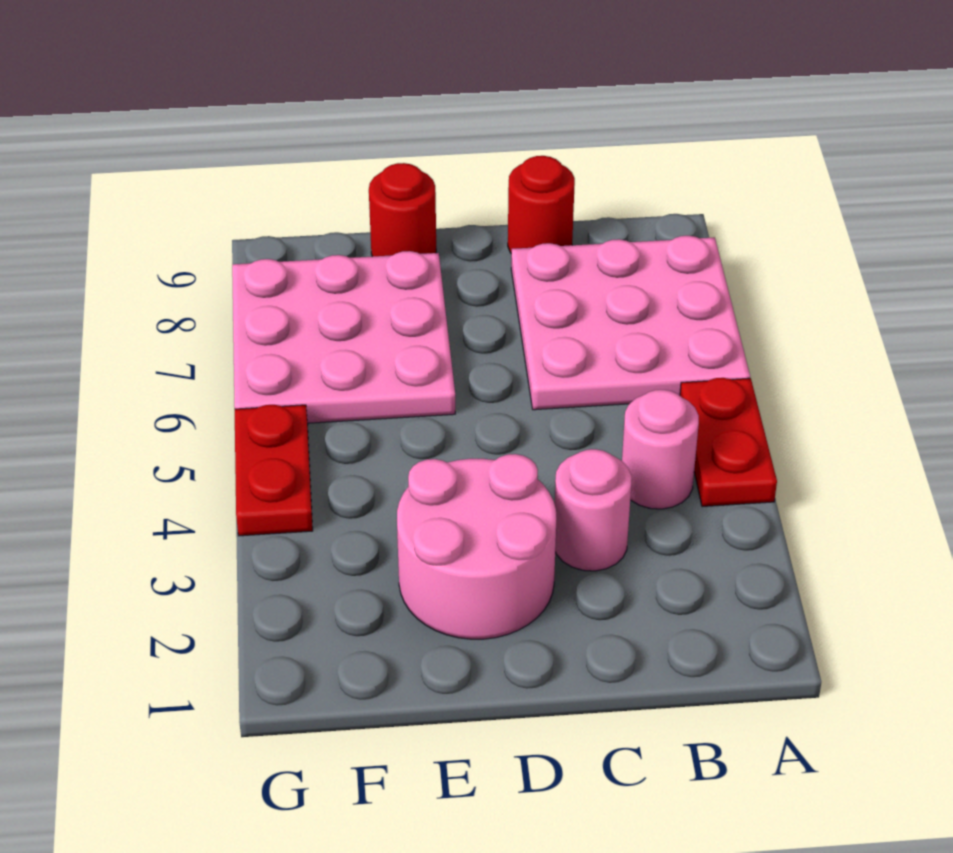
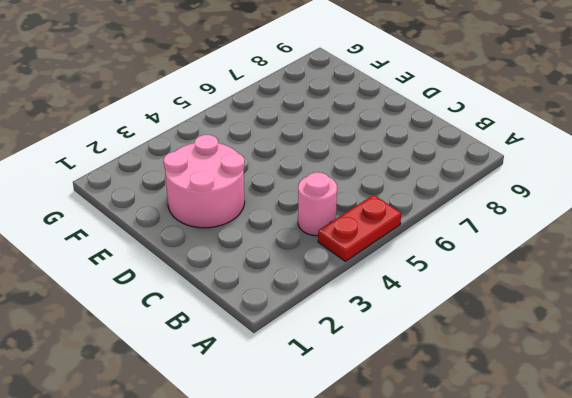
none -> pink 3x3 plate [511,236,750,410]
none -> pink 1x1 round brick [555,449,632,571]

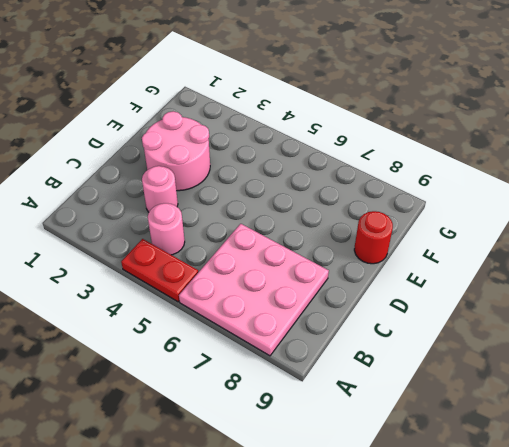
none -> red 1x1 round brick [508,156,575,253]
none -> pink 3x3 plate [232,251,455,423]

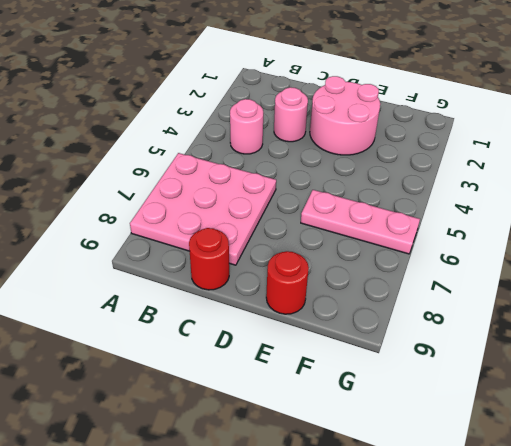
pink 1x3 plate [301,190,420,254] -> pink 3x3 plate [232,251,455,423]
none -> red 1x2 plate [680,378,777,507]
none -> red 1x2 plate [235,405,313,536]

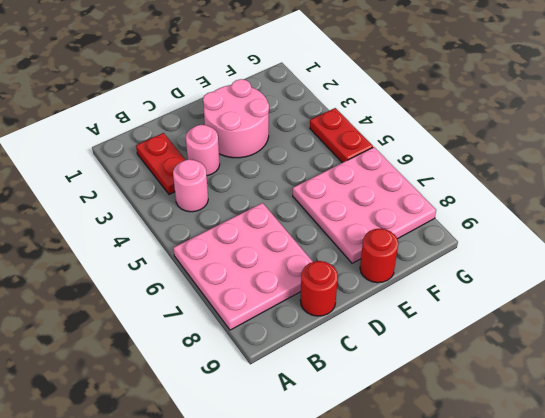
red 1x2 plate [136,133,185,195] -> red 1x2 plate moved to [680,378,777,507]

